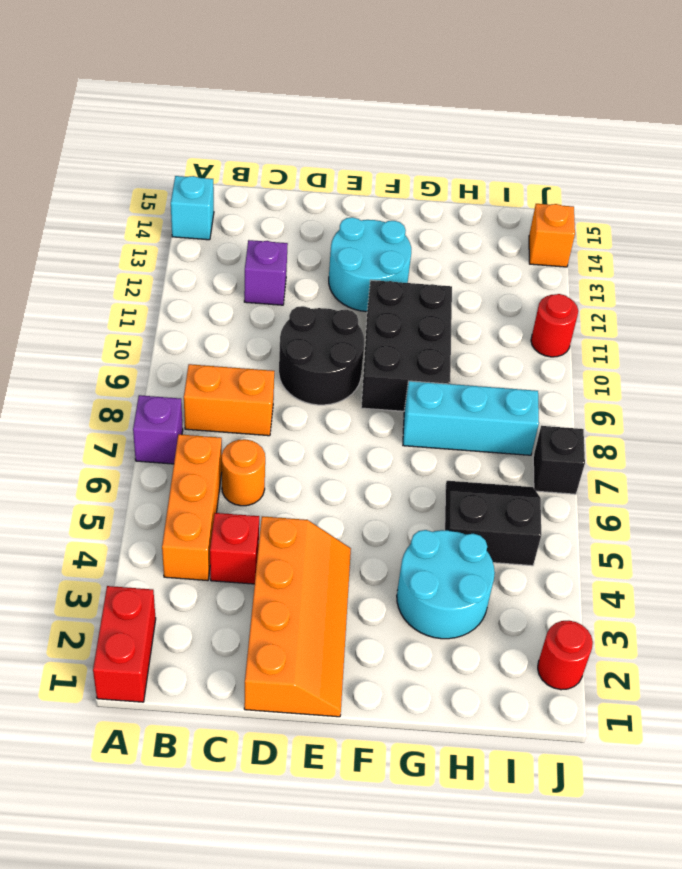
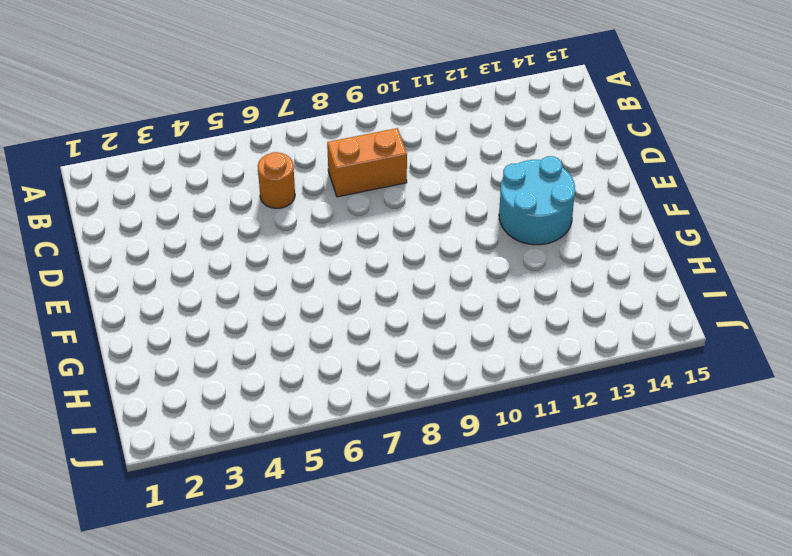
orange 1x2 brick [327,128,407,197] -> orange 1x2 brick turned to [184,364,274,436]
none -> red 1x2 brick [93,586,156,702]
none -> purple 1x1 brick [133,395,183,464]
none -> cyan 1x1 brick [171,176,214,240]

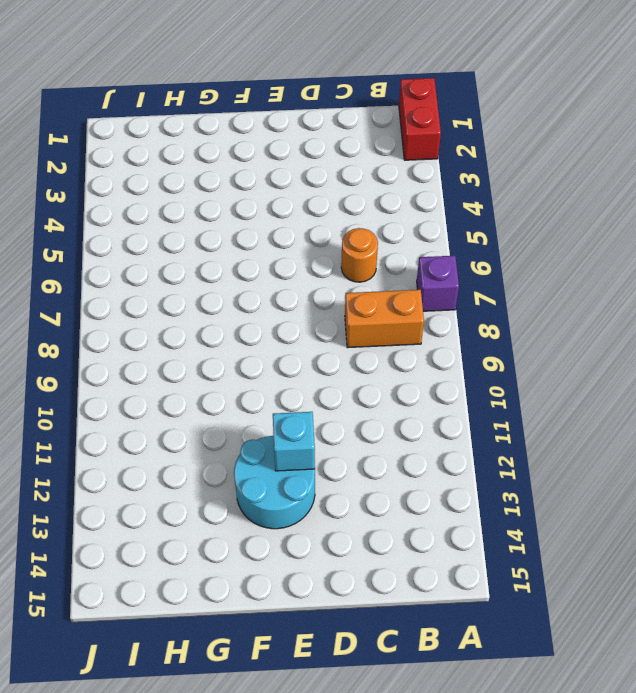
cyan 1x1 brick [273,412,315,471] -> cyan 1x1 brick moved to [171,176,214,240]
none -> orange 1x3 brick [162,434,222,581]
none -> red 1x1 brick [210,513,259,584]
none -> purple 1x1 brick [244,240,288,305]

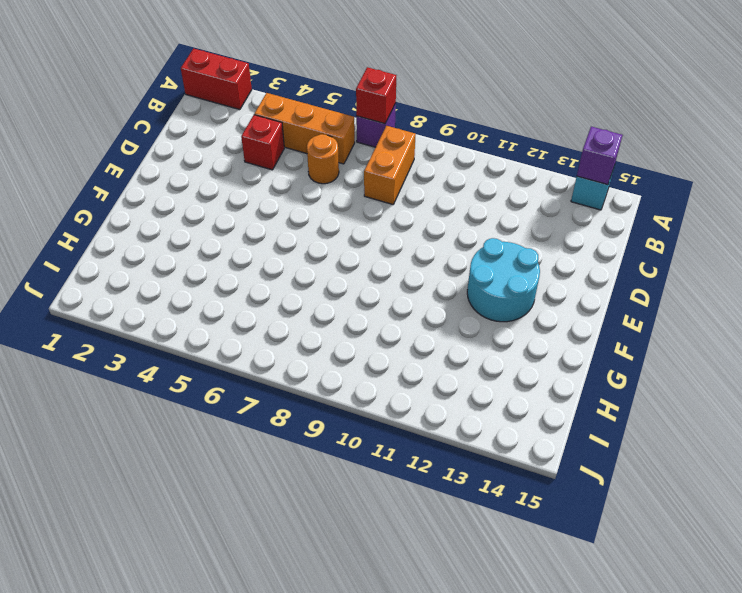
red 1x1 brick [356,67,396,124] -> none
purple 1x1 brick [577,127,622,185] -> purple 1x1 brick moved to [244,240,288,305]
none -> orange 2x4 slope [244,516,351,717]
none -> black 2x2 round brick [279,306,364,405]
none -> black 2x3 brick [361,280,452,411]

